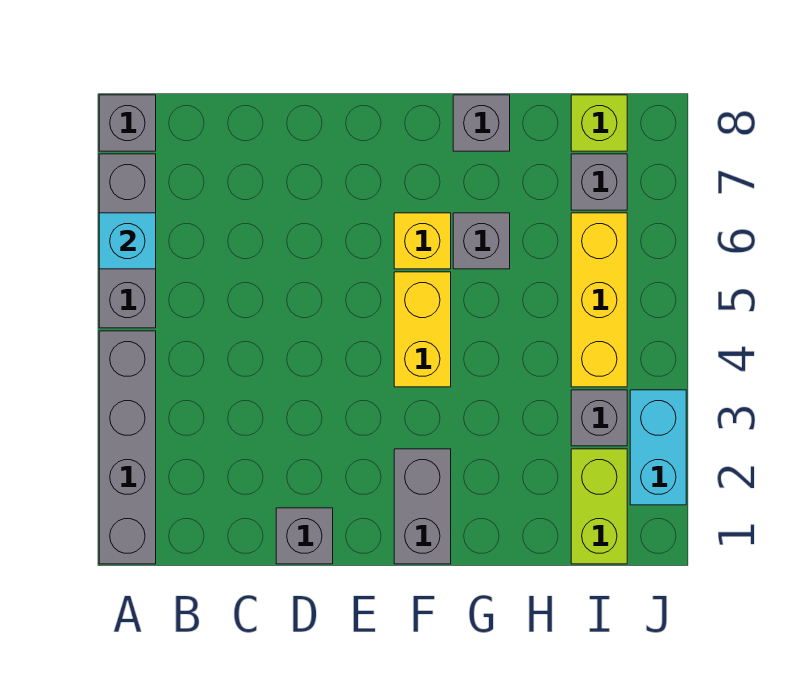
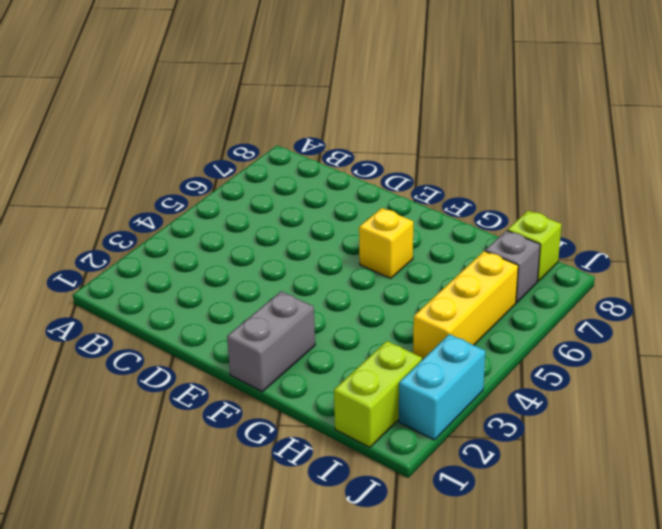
none -> grey 1x4 brick [99,331,156,564]
none -> grey 1x3 brick [99,154,156,328]
none -> grey 1x1 brick [99,95,156,151]

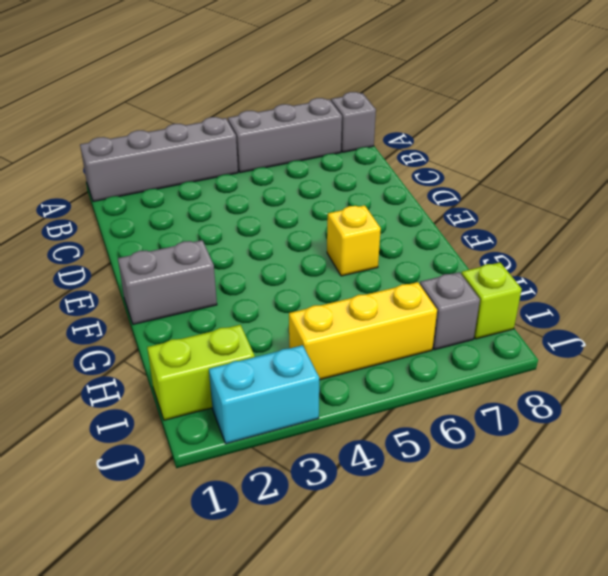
none -> grey 1x1 brick [276,508,333,564]
none -> yellow 1x2 brick [394,272,451,387]
none -> grey 1x1 brick [453,213,510,269]

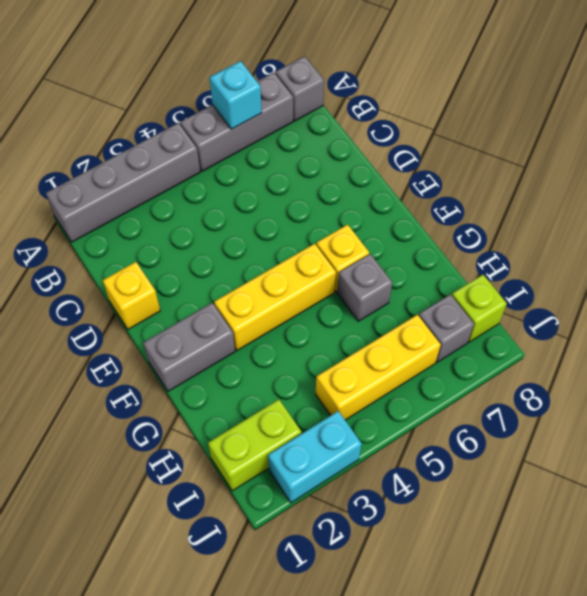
yellow 1x1 brick [103,262,160,329] -> grey 1x1 brick [276,508,333,564]
yellow 1x3 brick [214,244,336,350] -> yellow 1x2 brick [394,272,451,387]
none -> grey 1x1 brick [453,95,510,151]
none -> grey 1x1 brick [571,390,627,446]

